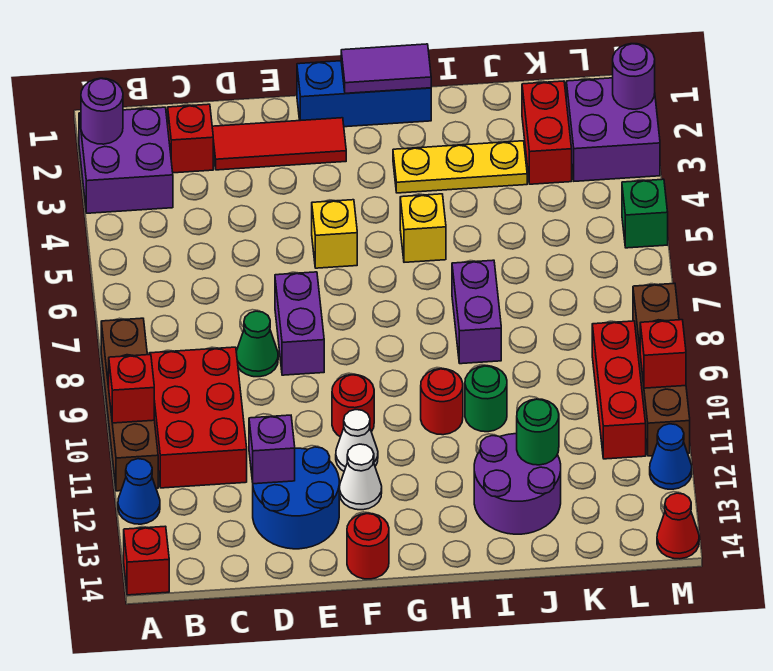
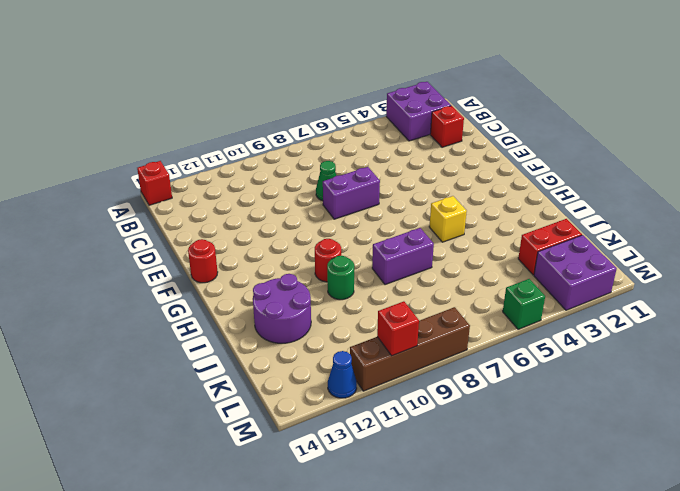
none -> brown 1x4 brick [101,318,158,491]
none -> blue 1x1 cone [118,459,160,524]
none -> red 2x3 brick [149,347,247,488]
none -> red 1x3 tile [212,118,346,170]

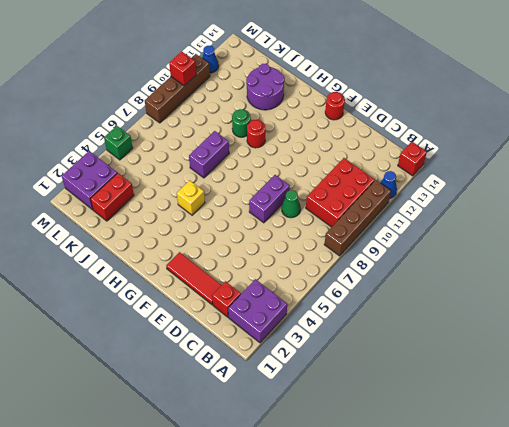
none -> blue 2x2 round brick [253,447,339,549]
none -> blue 1x3 brick [297,61,431,127]
none -> yellow 1x1 brick [312,200,357,268]
none -> red 1x1 round brick [332,375,374,437]

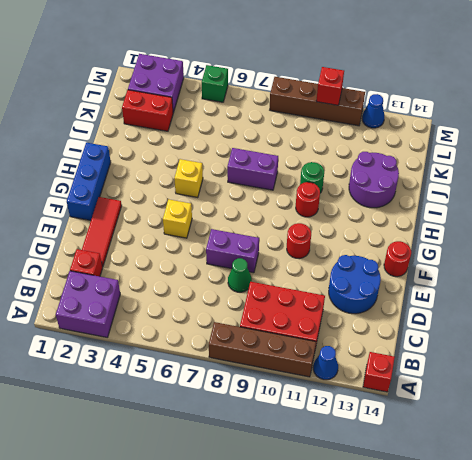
none -> white 1x1 cone [336,410,378,471]
none -> white 1x1 cone [339,444,382,510]
none -> yellow 1x3 plate [393,141,527,193]
none -> red 1x3 brick [592,321,646,459]

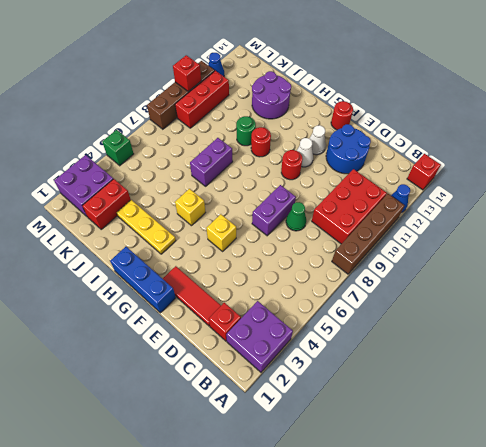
none -> red 1x1 cone [657,493,699,559]
none -> purple 1x1 round brick [81,78,123,144]
none -> red 1x1 brick [109,354,154,423]
none -> purple 1x1 brick [249,415,295,484]

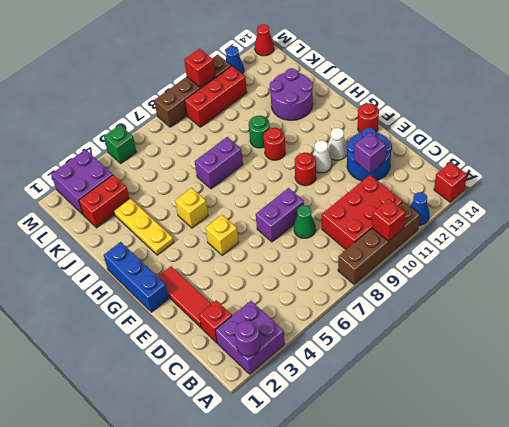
none -> purple 1x2 tile [341,44,431,93]
none -> green 1x1 round brick [517,399,559,465]
none -> purple 1x1 round brick [613,44,655,109]

